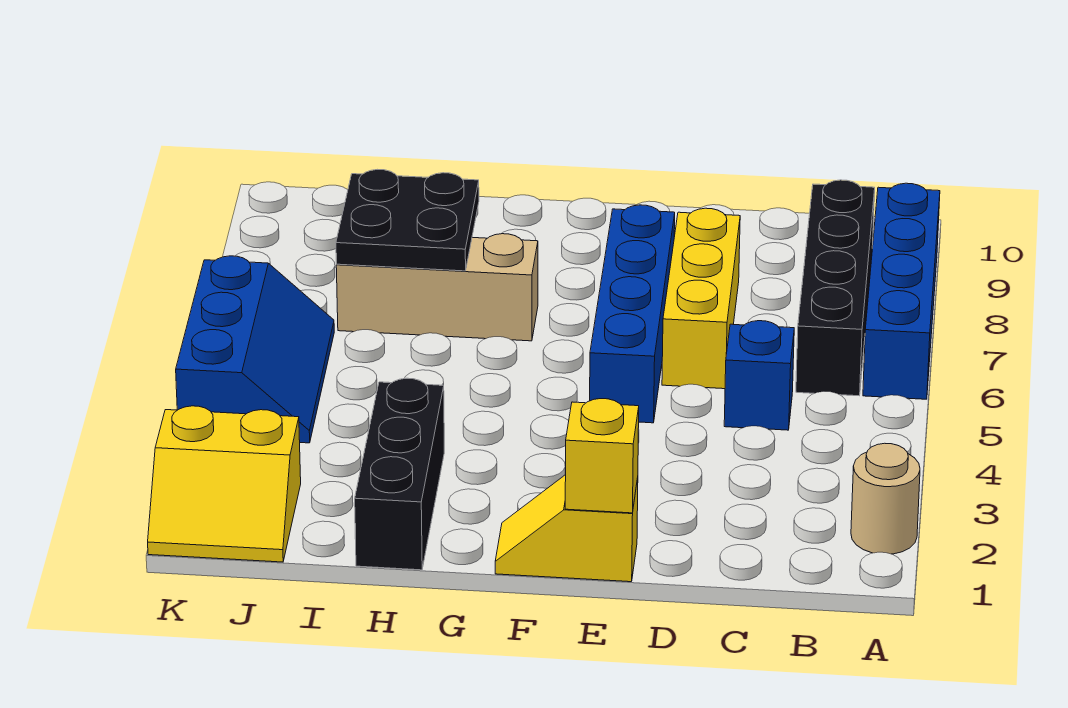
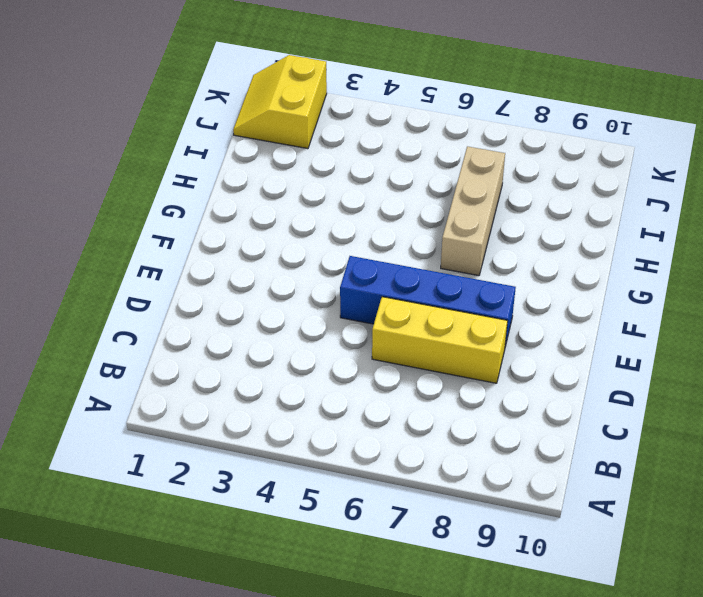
none -> tan 1x1 round brick [851,443,920,554]
none -> blue 1x4 brick [863,183,940,399]
none -> black 1x4 brick [796,180,875,396]

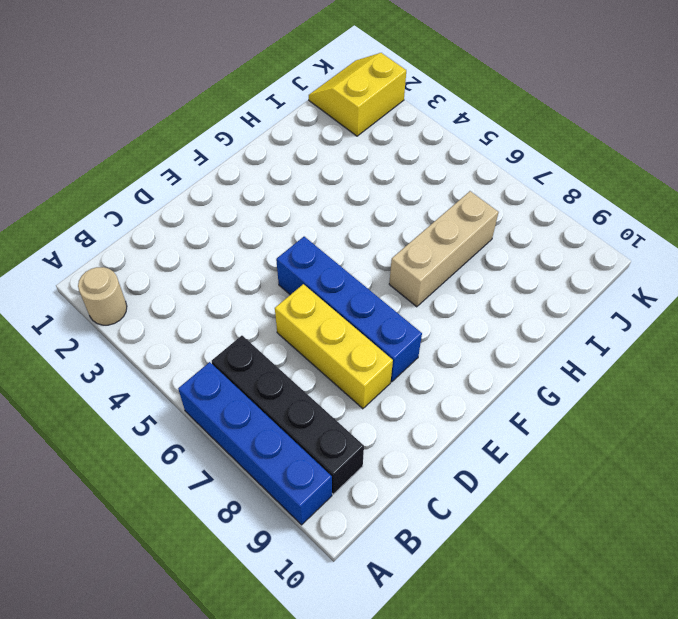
none -> blue 1x1 brick [724,321,794,430]
none -> yellow 1x2 slope [495,475,638,582]
none -> black 1x3 brick [355,378,444,570]

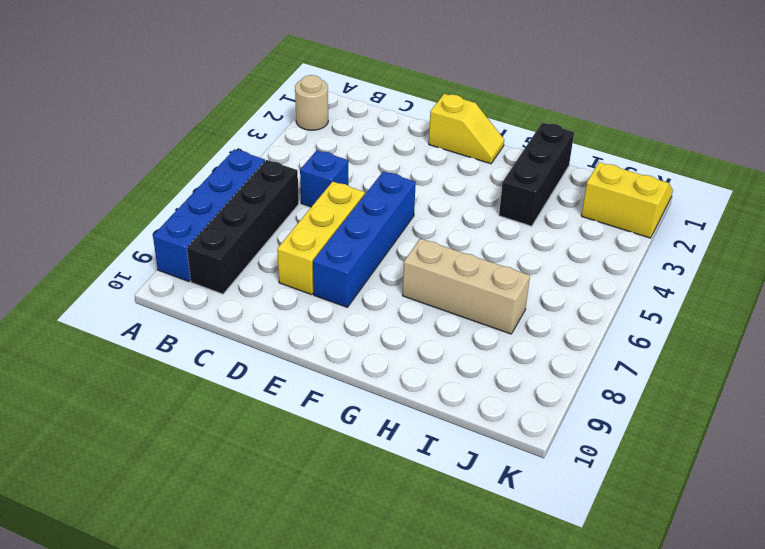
none -> blue 2x3 slope [176,256,334,443]
none -> yellow 1x1 brick [565,399,639,513]
none -> black 2x2 plate [336,169,479,271]

